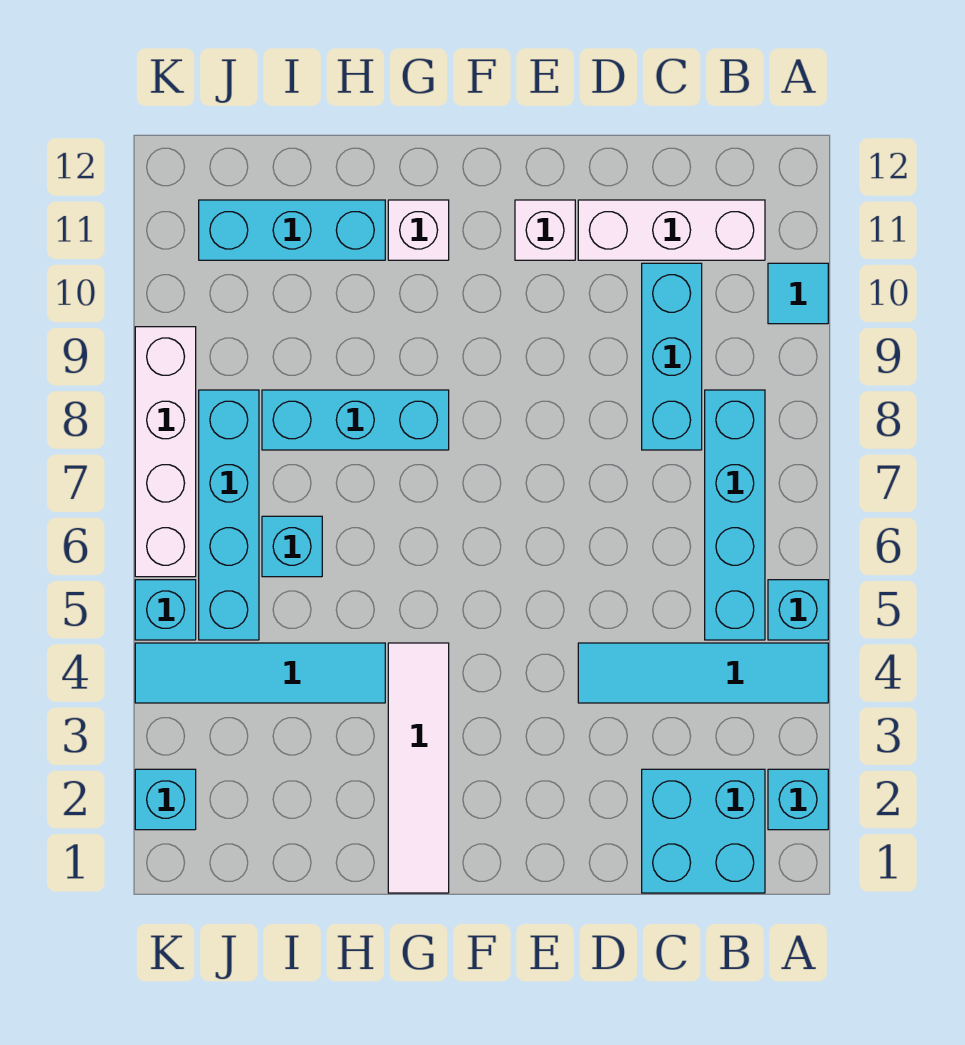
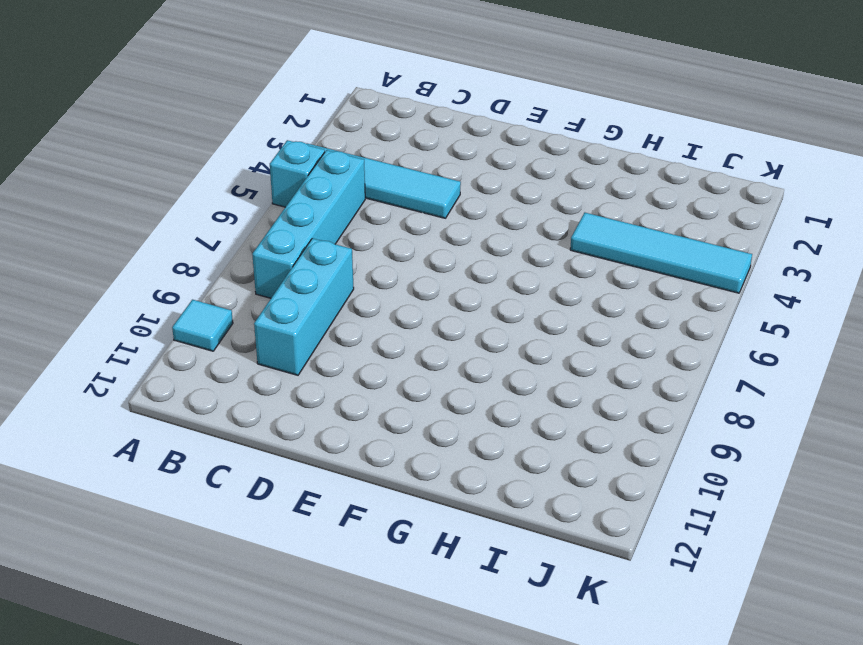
none -> cyan 1x1 brick [768,769,828,830]
none -> cyan 2x2 brick [642,769,765,893]
none -> white 1x3 brick [578,200,765,260]

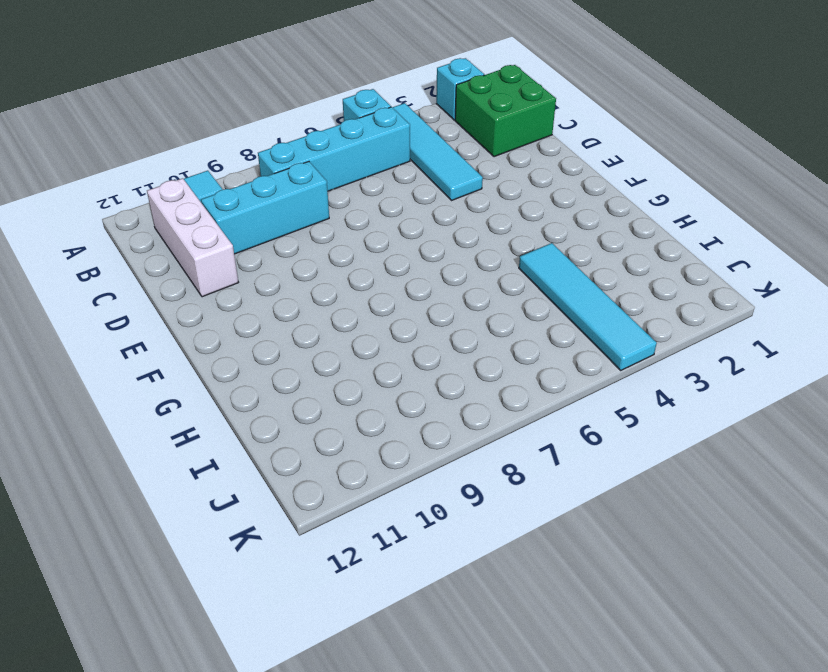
green 2x2 brick [455,65,556,157] -> cyan 2x2 brick [642,769,765,893]
none -> white 1x1 brick [515,200,575,260]
none -> white 1x4 tile [388,643,449,893]
none -> cyan 1x3 brick [262,390,449,450]

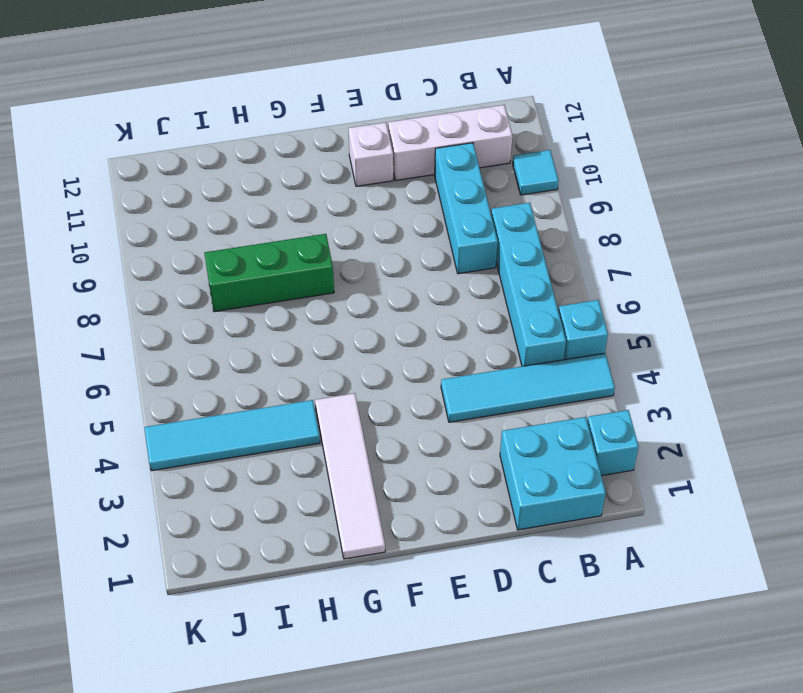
green 1x3 brick [204,234,334,312] -> cyan 1x3 brick [262,390,449,450]
none -> white 1x1 brick [388,200,449,260]
none -> cyan 1x3 brick [199,200,385,260]
none -> cyan 1x1 brick [262,516,322,577]

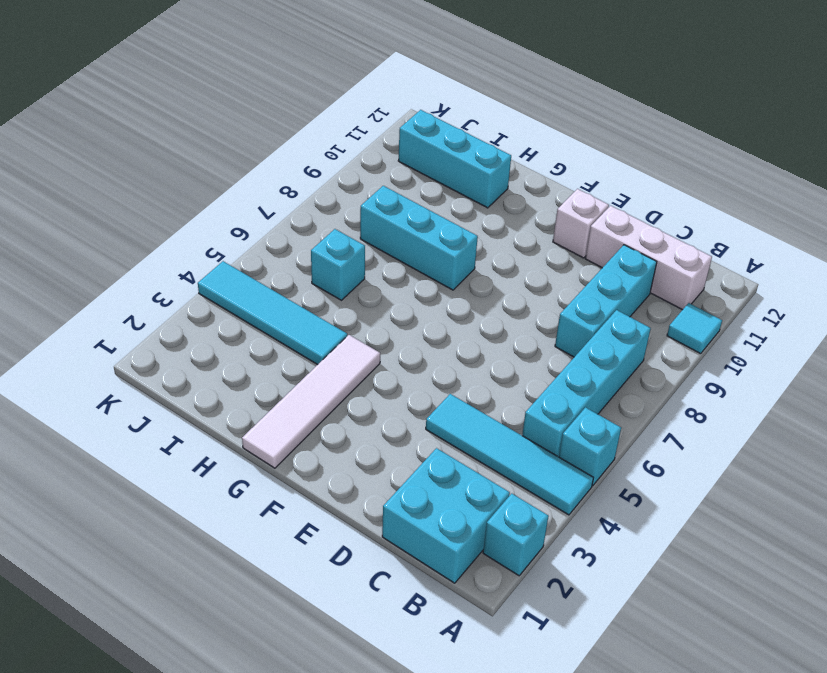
none -> white 1x1 brick [388,200,449,260]
none -> cyan 1x4 brick [199,390,259,640]
none -> cyan 1x1 brick [135,769,196,830]

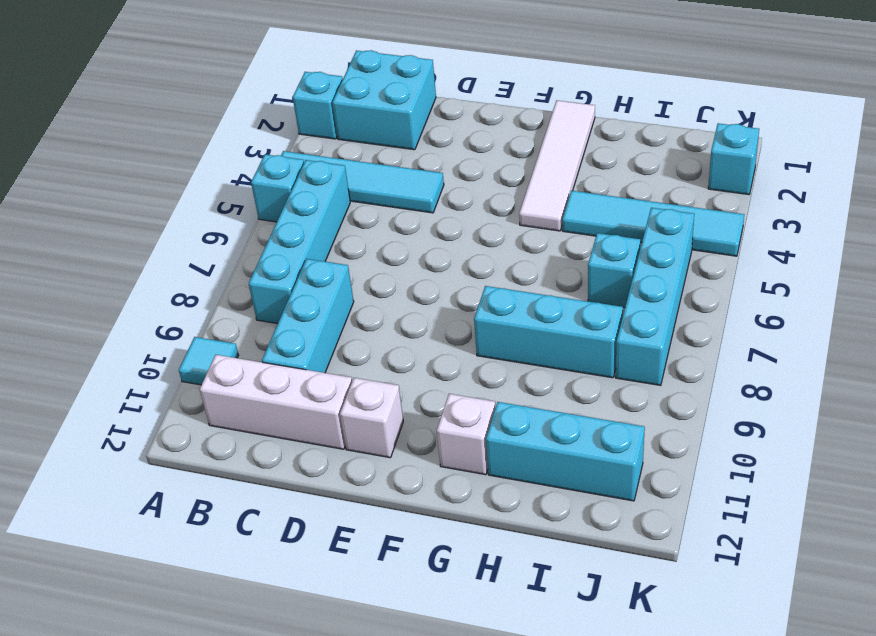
none -> cyan 1x1 brick [135,580,196,640]
none -> white 1x4 brick [135,327,196,577]

